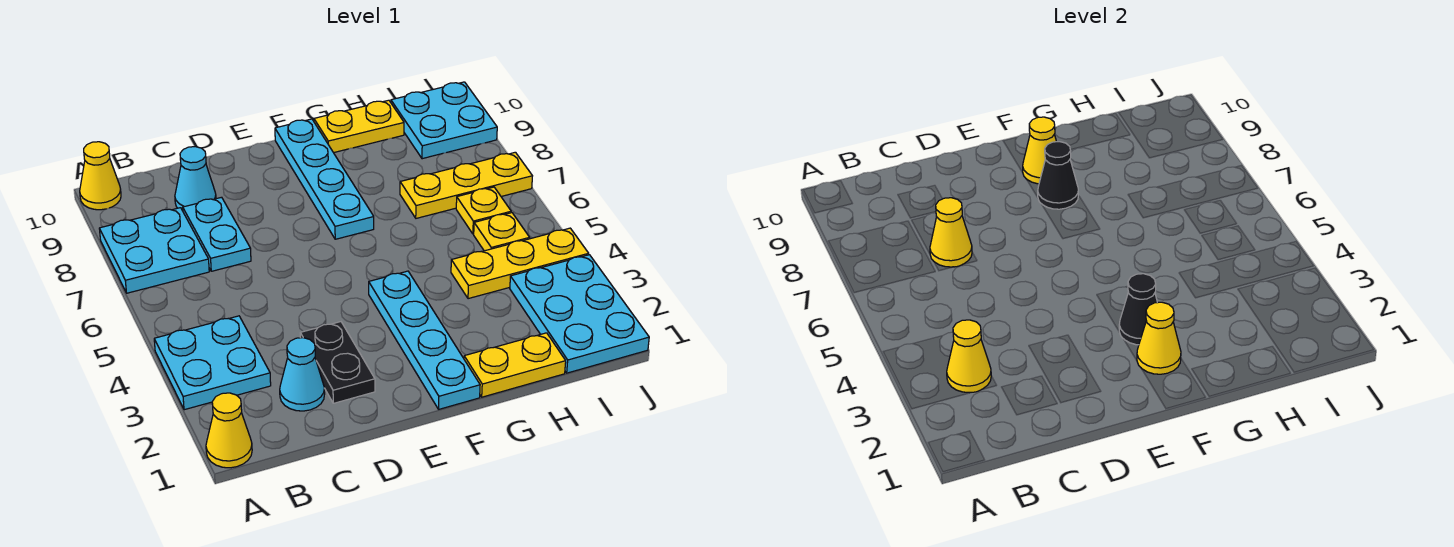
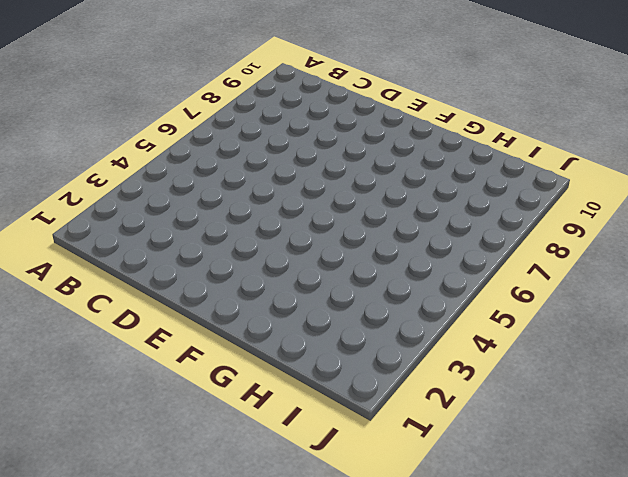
none -> yellow 1x1 cone [206,393,252,468]
none -> cyan 2x2 plate [154,316,271,410]
none -> cyan 2x2 plate [99,208,209,293]

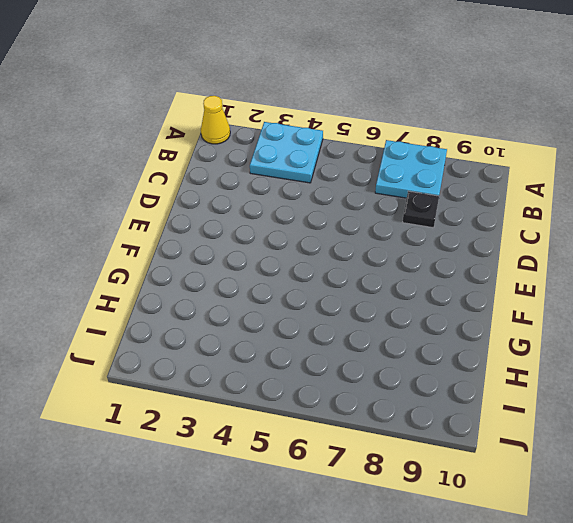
black 1x1 plate [403,191,439,228] -> cyan 1x2 plate [183,197,251,271]
none -> yellow 1x1 cone [80,142,121,210]
none -> cyan 1x1 cone [280,338,325,411]
none -> cyan 1x1 cone [175,147,216,211]

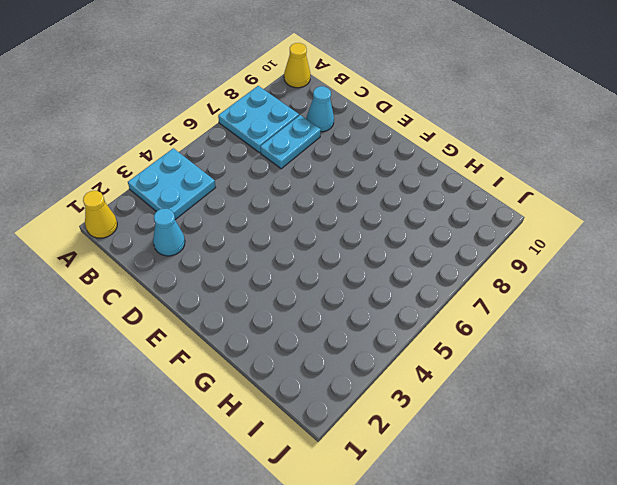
none -> black 1x2 plate [300,322,375,403]
none -> cyan 1x4 plate [369,271,480,409]
none -> cyan 1x4 plate [275,119,374,239]

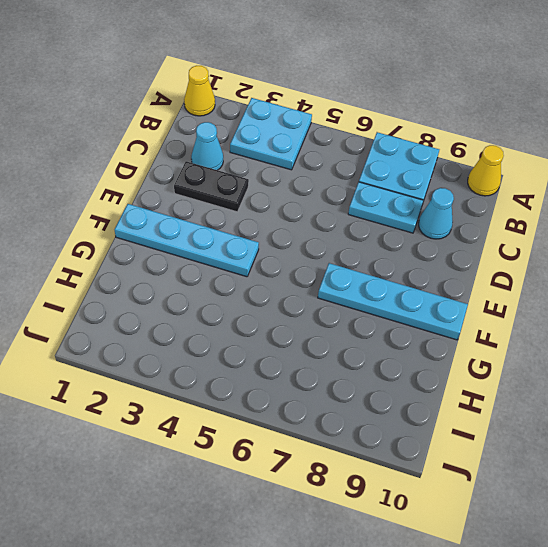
none -> yellow 1x2 plate [464,333,566,397]
none -> yellow 1x2 plate [314,100,404,153]
none -> yellow 1x3 plate [451,228,589,299]

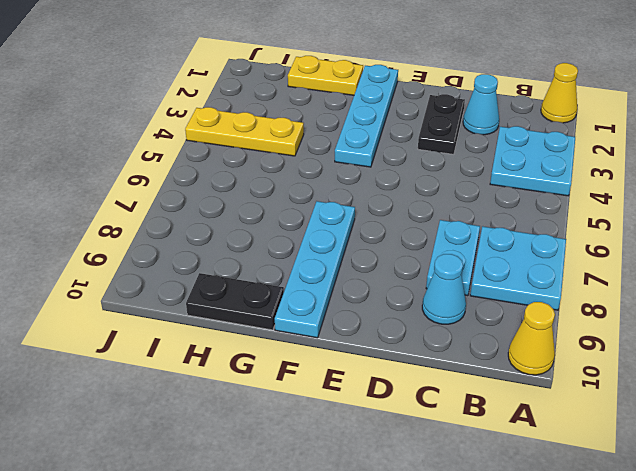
black 1x2 plate [186,273,284,330] -> yellow 1x2 plate [314,100,404,153]
none -> yellow 1x3 plate [400,152,532,218]
none -> cyan 2x3 plate [510,255,649,373]
none -> yellow 1x1 plate [474,213,530,251]

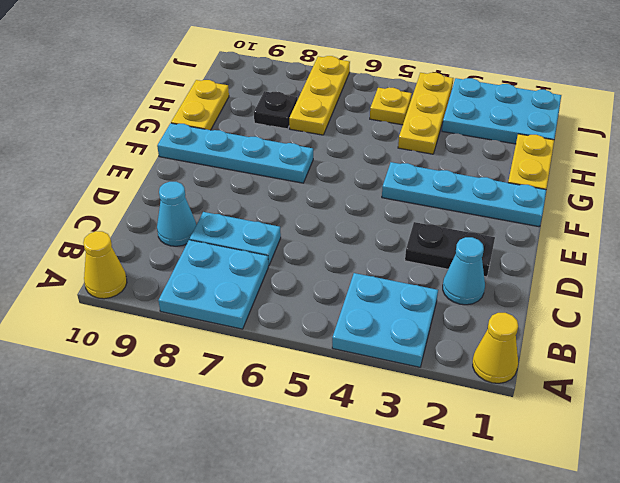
black 1x1 plate [254,91,297,129] -> none
none -> yellow 1x1 plate [456,187,511,234]
none -> cyan 2x2 plate [391,82,497,159]
none -> yellow 1x1 cone [947,320,991,392]

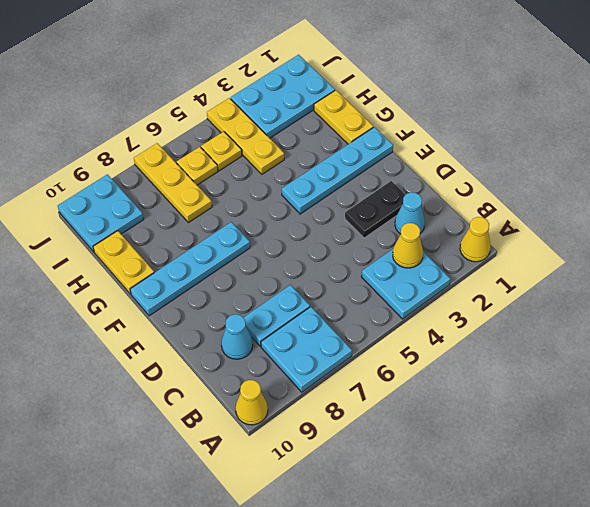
none -> yellow 1x1 cone [930,198,972,267]
none -> yellow 1x1 cone [1137,302,1181,374]
none -> black 1x1 cone [1119,274,1157,345]

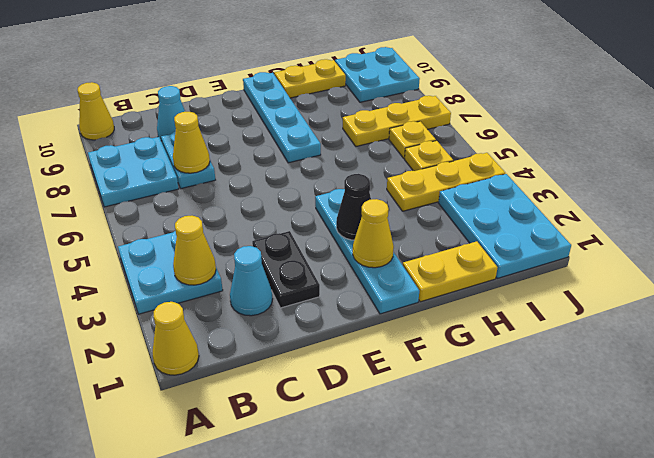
none -> black 1x1 cone [1038,142,1079,209]
none -> yellow 1x1 cone [1023,117,1056,184]

